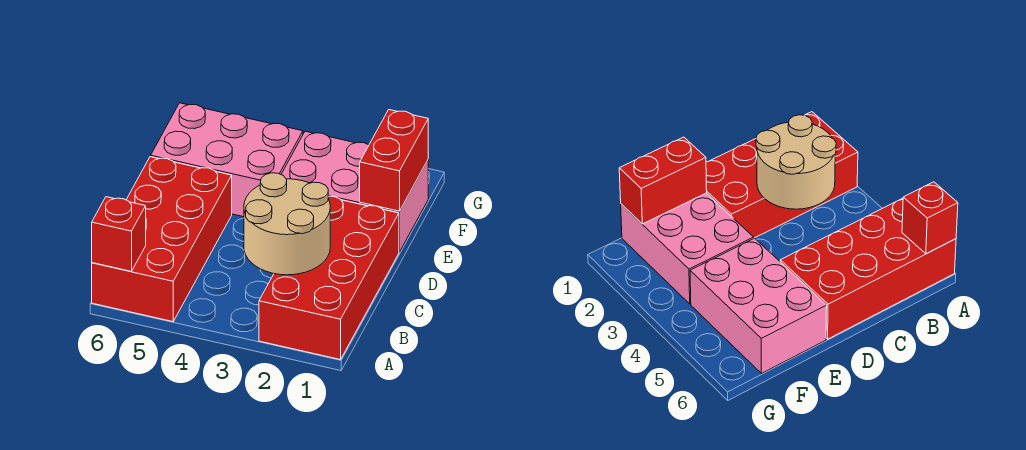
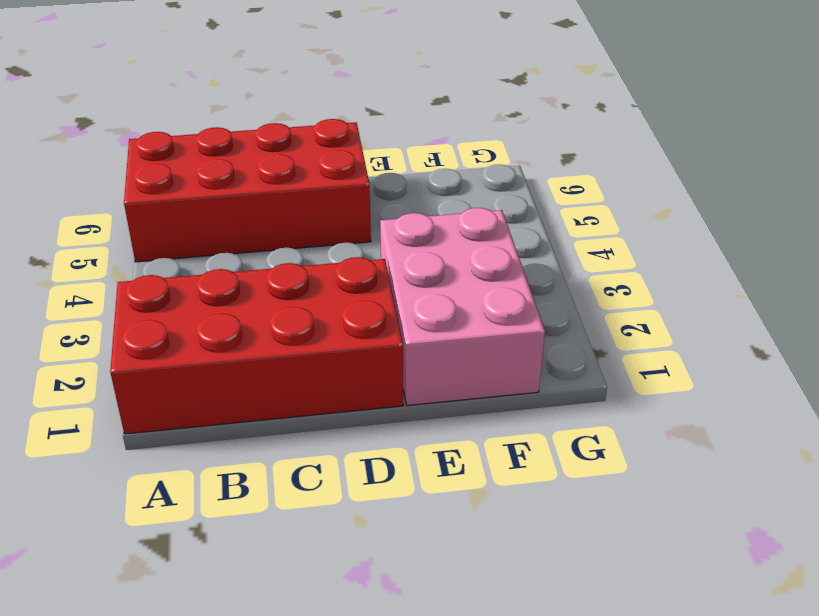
none -> pink 2x3 brick [151,103,303,217]
none -> red 1x1 brick [92,197,146,271]

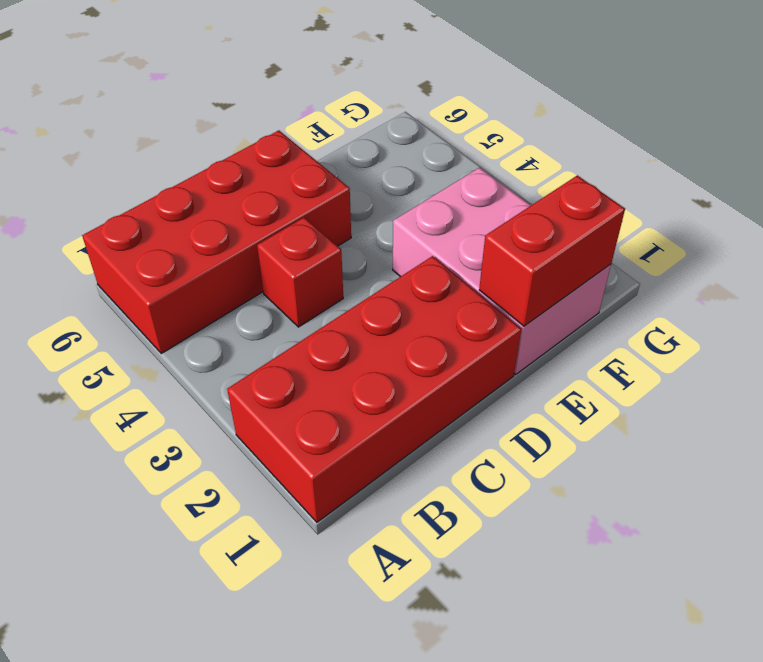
red 1x1 brick [257,217,343,327] -> red 1x1 brick moved to [92,197,146,271]
none -> pink 2x3 brick [151,103,303,217]
none -> tan 2x2 round brick [244,173,330,275]

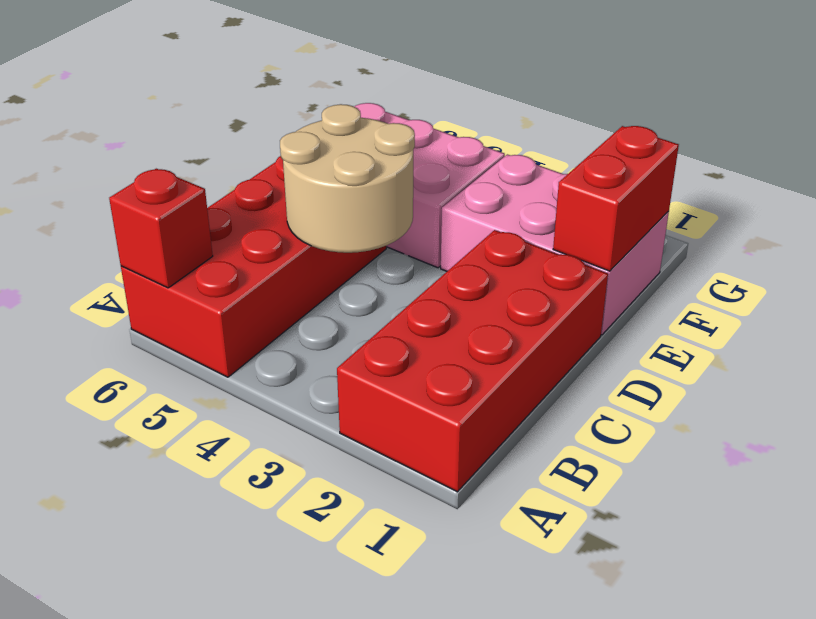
tan 2x2 round brick [280,104,415,253] -> tan 2x2 round brick moved to [244,173,330,275]

